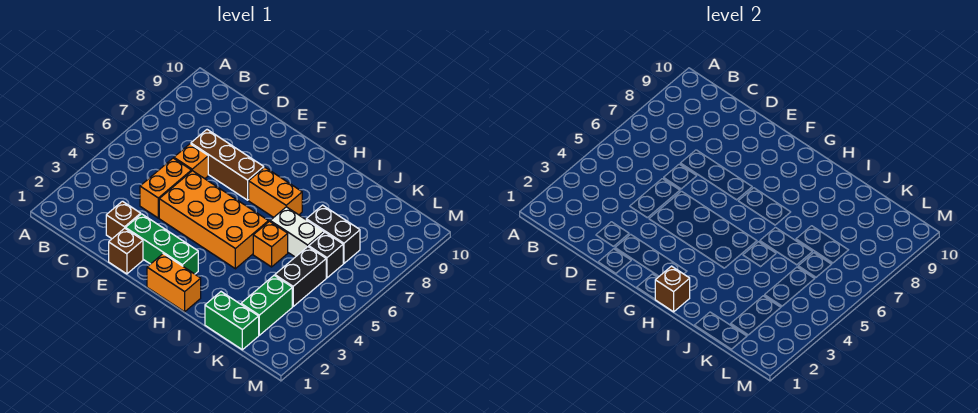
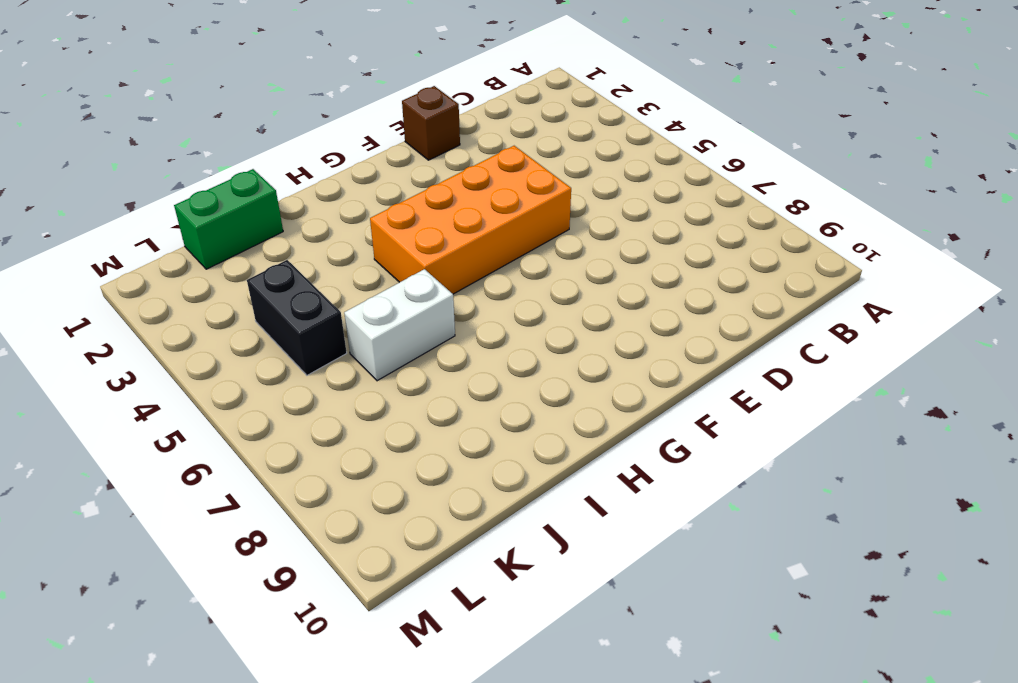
none -> brown 1x1 brick [106,201,141,239]
none -> orange 1x2 brick [140,158,191,218]
none -> orange 1x1 brick [174,144,208,179]

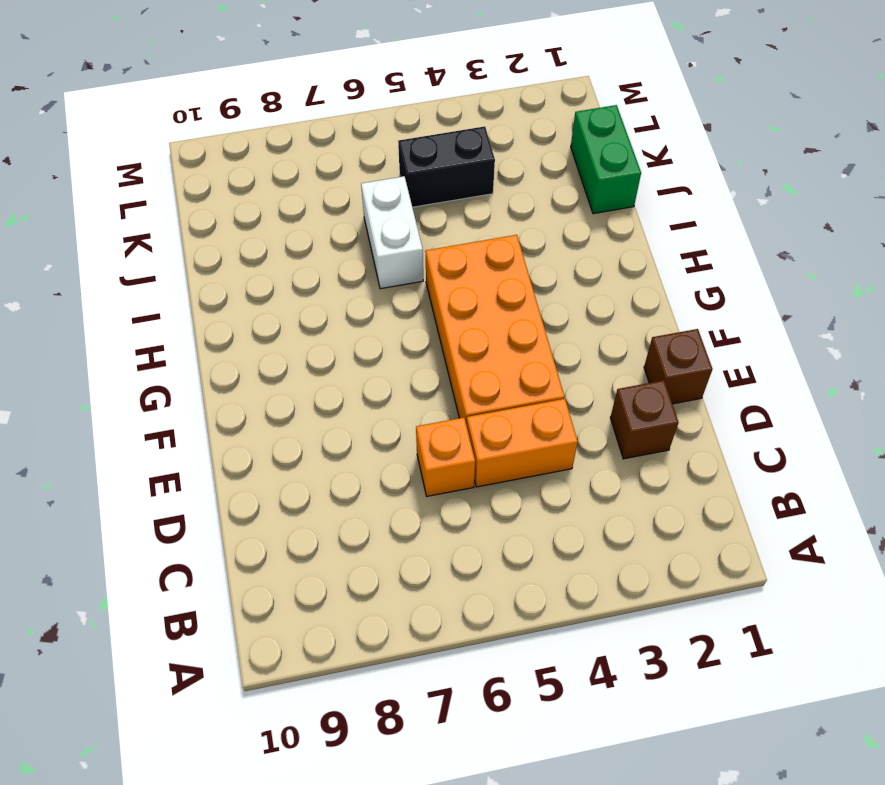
none -> brown 1x3 brick [191,130,264,200]
none -> green 1x3 brick [125,214,198,274]
none -> orange 1x2 brick [147,254,201,312]

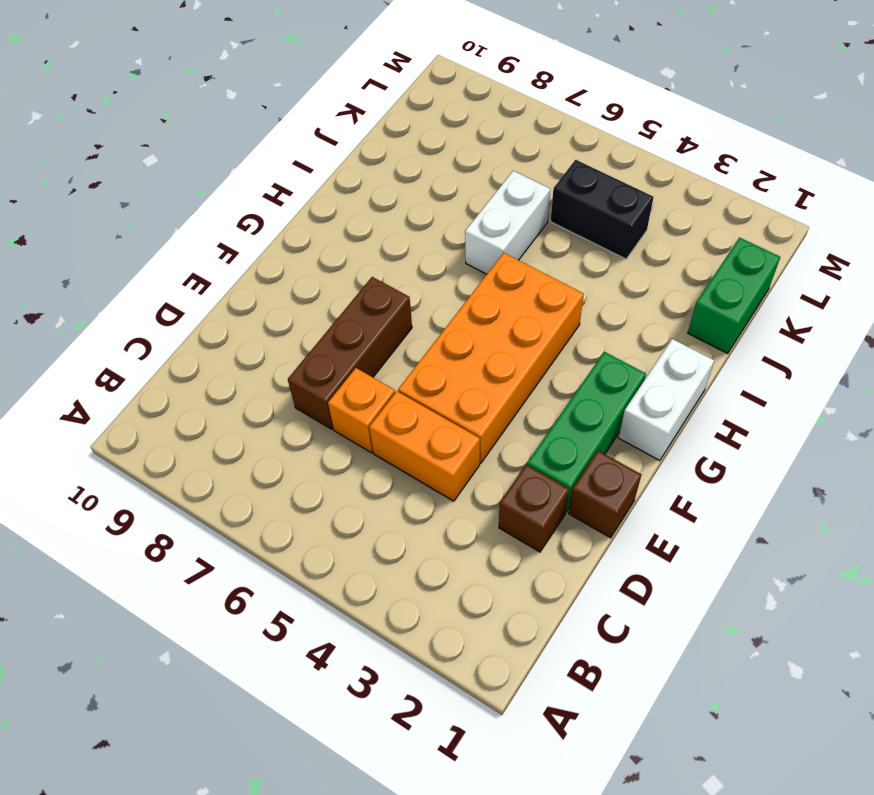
white 1x2 brick [619,339,714,461] -> orange 1x2 brick [147,254,201,312]
none -> orange 1x2 brick [249,167,302,217]
none -> orange 1x1 brick [253,221,288,267]
none -> black 1x2 brick [306,205,360,263]

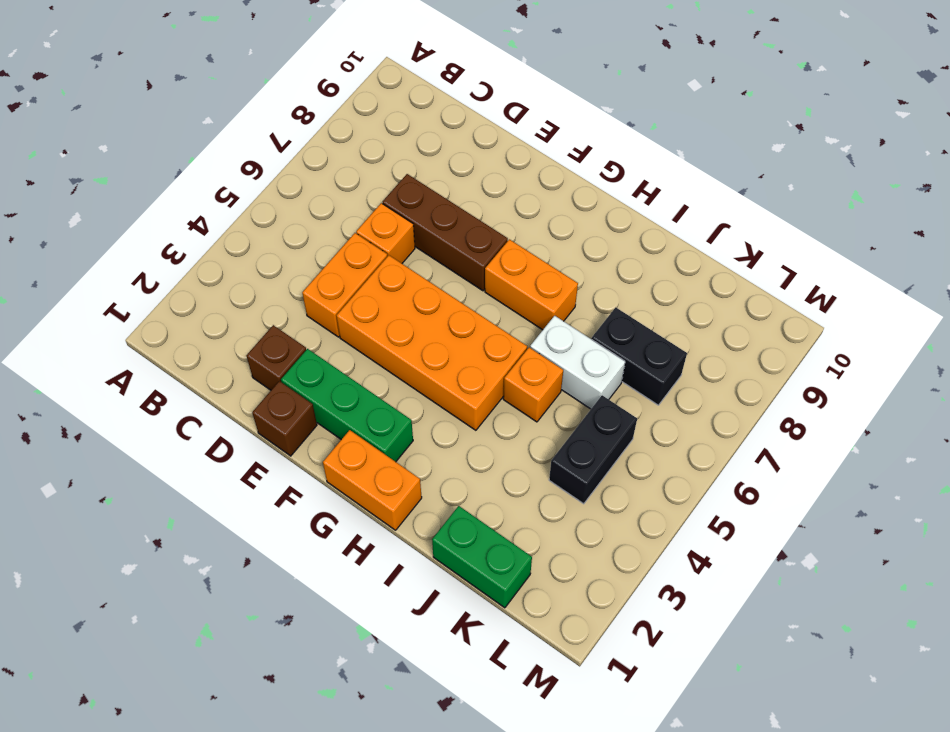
none -> green 1x2 brick [241,276,292,335]
none -> black 1x1 brick [309,232,343,278]
none -> brown 1x1 brick [655,266,690,312]

